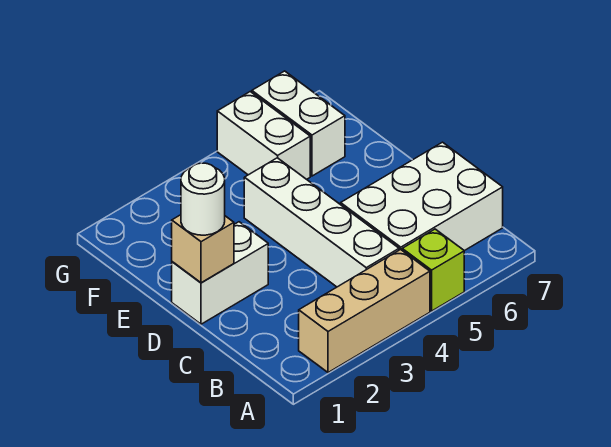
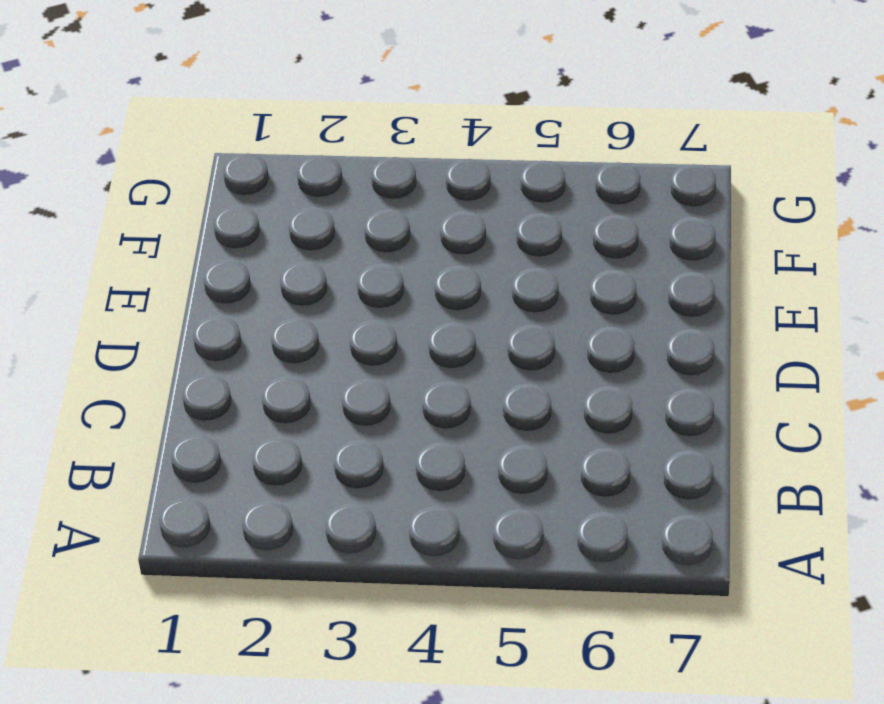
none -> tan 1x3 brick [299,249,430,373]
none -> lime 1x1 brick [402,229,464,311]

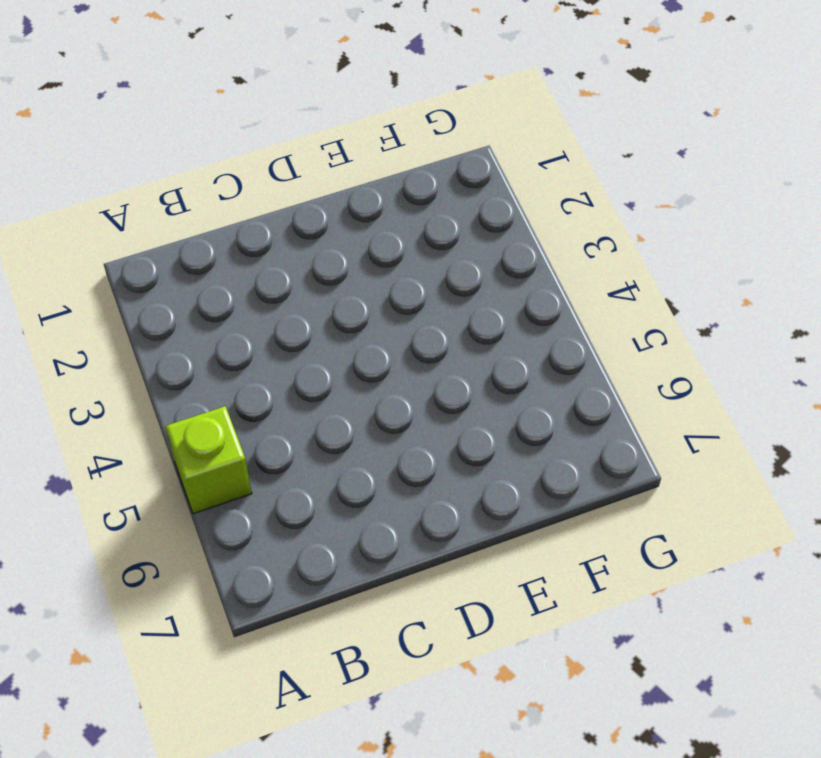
none -> tan 1x3 brick [299,249,430,373]
none -> white 1x4 brick [244,158,399,287]

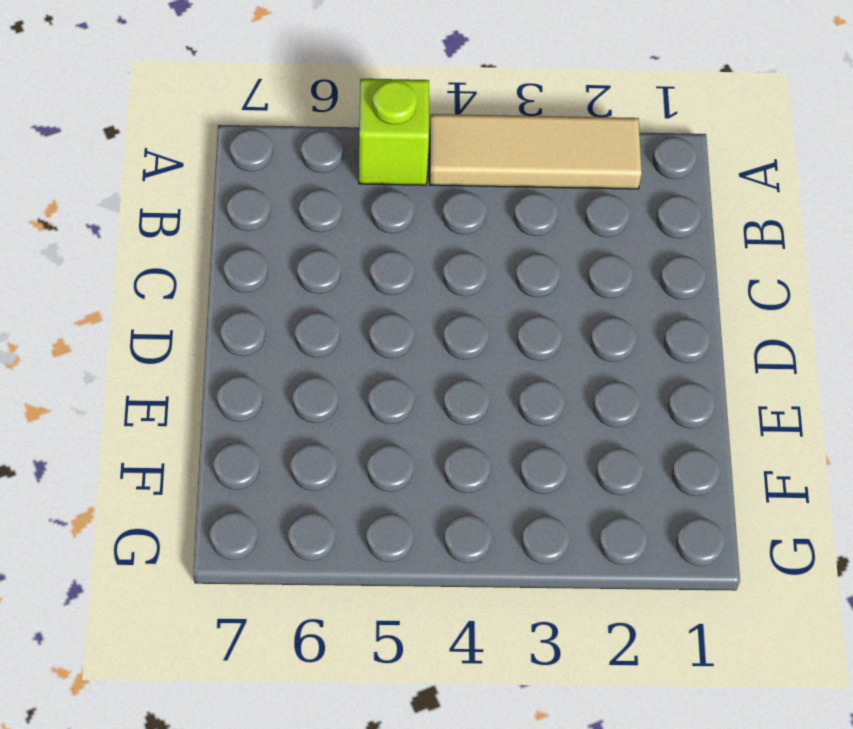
tan 1x3 tile [430,114,642,189] -> tan 1x3 brick [299,249,430,373]
none -> white 1x4 brick [244,158,399,287]
none -> white 2x3 brick [341,142,503,251]

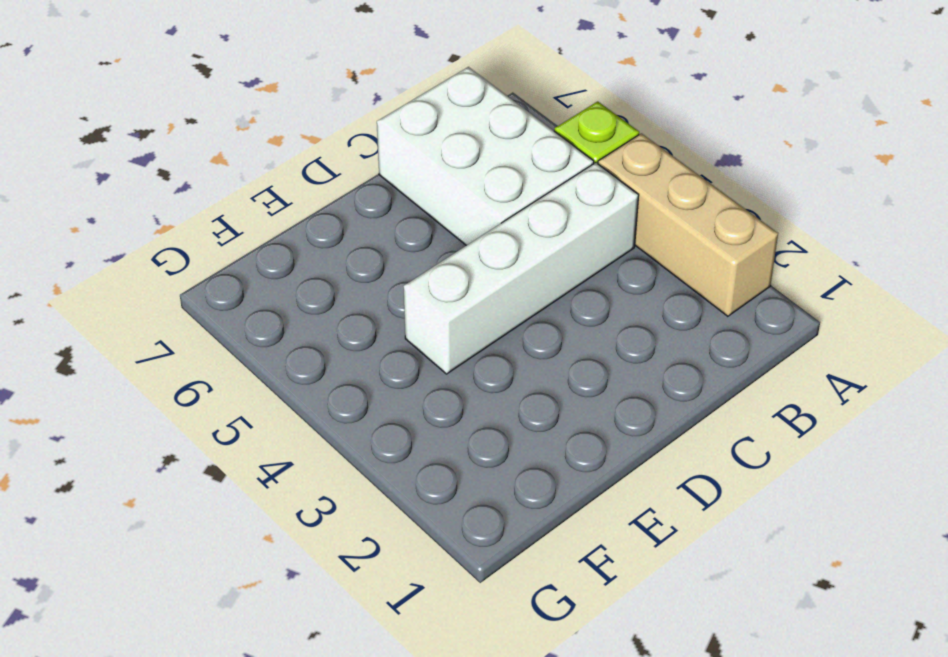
none -> white 1x2 brick [172,222,268,324]
none -> white 1x2 brick [217,92,310,179]

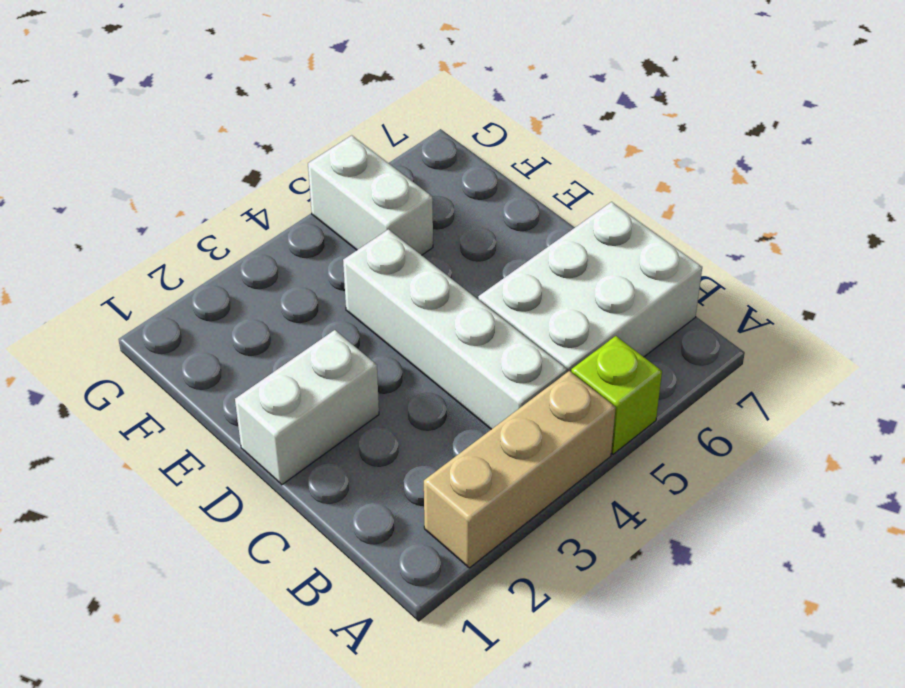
none -> white 1x2 brick [252,71,345,176]
none -> tan 1x1 brick [172,215,234,283]

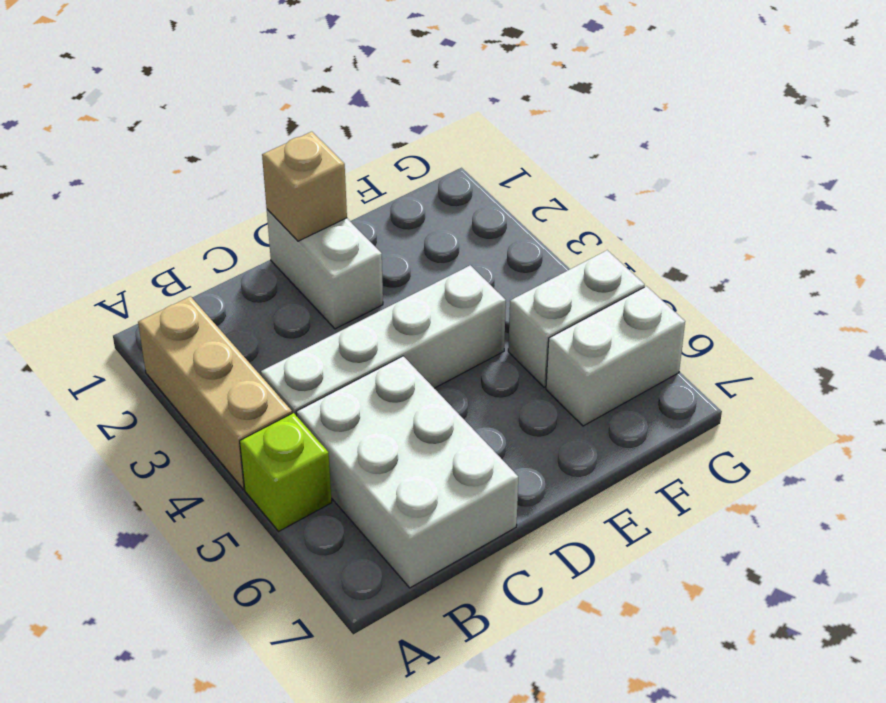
none -> white 1x1 round brick [181,163,225,235]

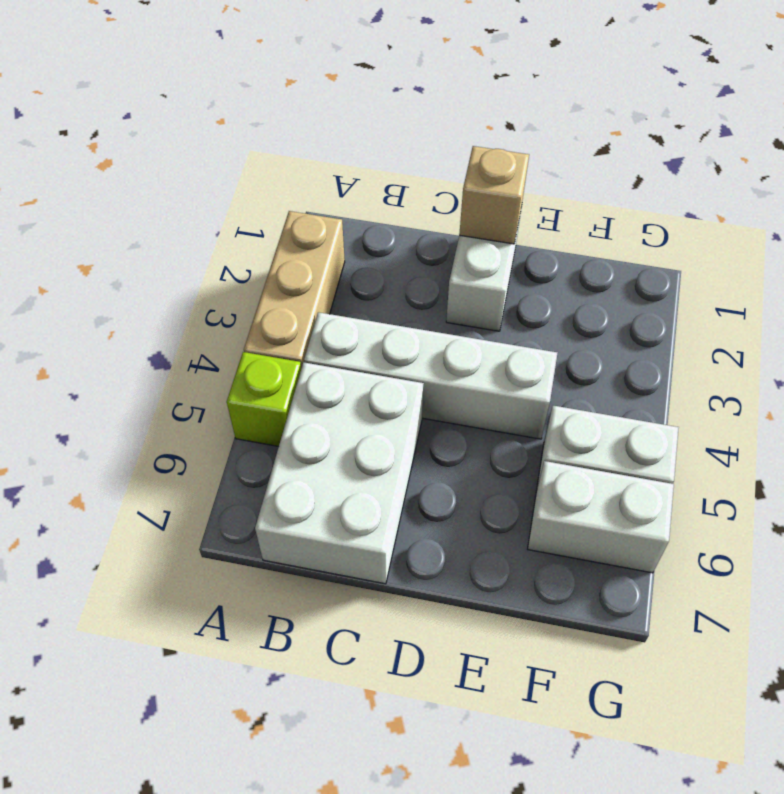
none -> white 1x1 round brick [181,163,225,235]

